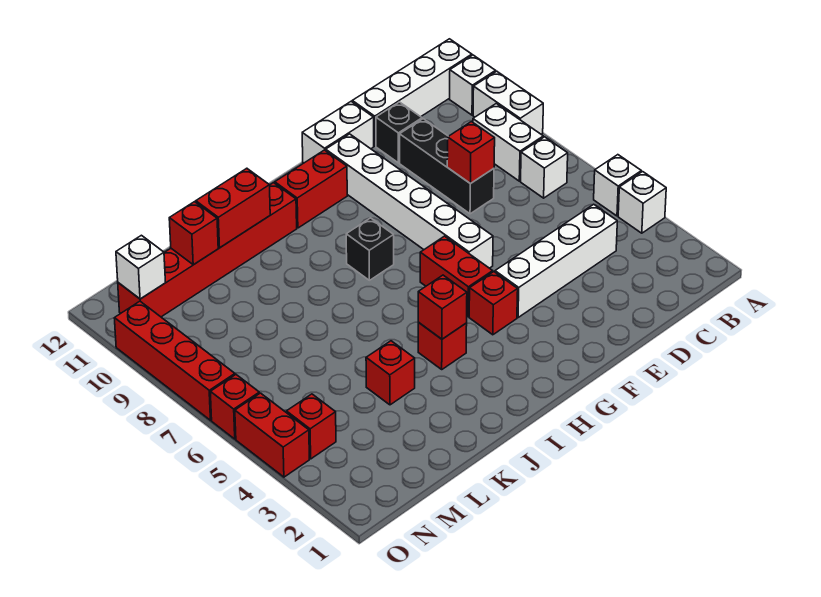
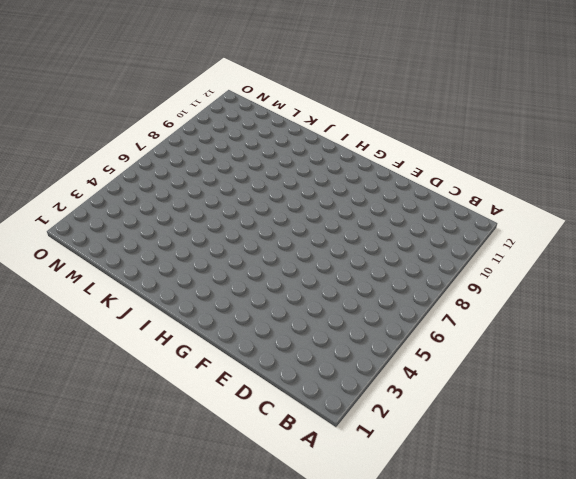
none -> white 1x1 brick [618,172,666,233]
none -> white 1x1 brick [594,155,641,216]
none -> white 1x2 brick [473,71,543,134]

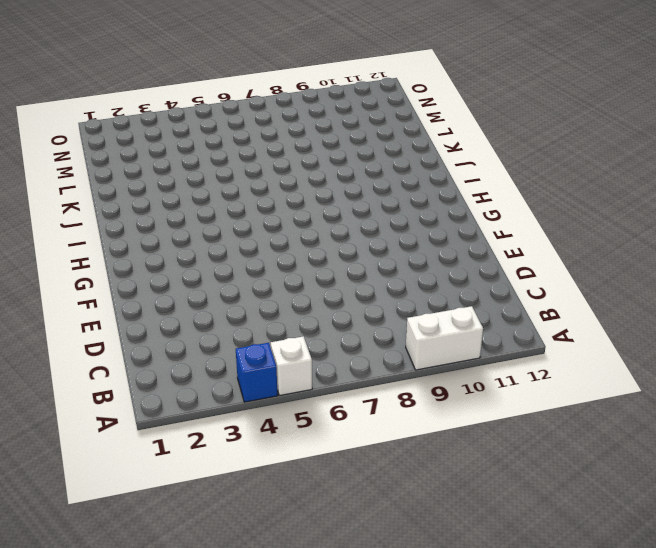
blue 1x1 brick [236,343,278,402] -> white 1x1 brick [618,172,666,233]
none -> white 1x1 brick [450,55,496,115]
none -> white 1x4 brick [352,39,472,146]
none -> white 1x1 brick [521,137,568,198]

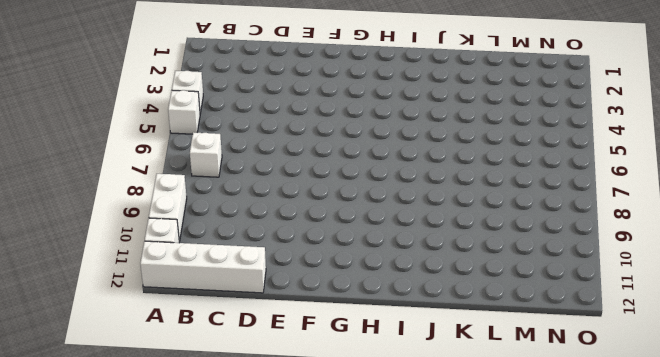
none -> white 1x2 brick [473,104,543,181]
none -> white 1x4 brick [495,204,617,318]
none -> black 1x3 brick [400,119,494,214]

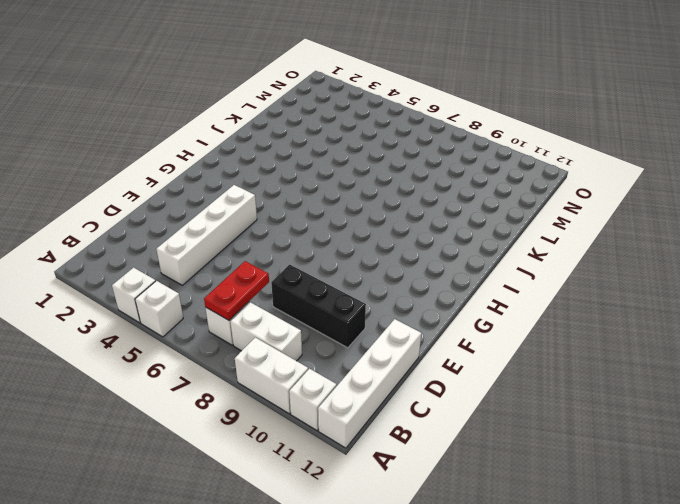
red 1x2 plate [204,261,269,320] -> none
none -> black 1x1 brick [376,102,422,163]
none -> white 1x2 brick [302,101,374,163]
none -> white 1x6 brick [326,134,493,268]

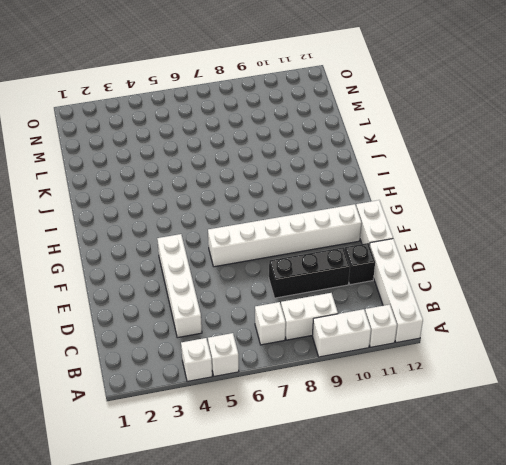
none -> red 1x1 brick [469,272,518,335]
none -> red 1x2 brick [420,236,493,317]
none -> red 1x2 brick [275,150,347,228]

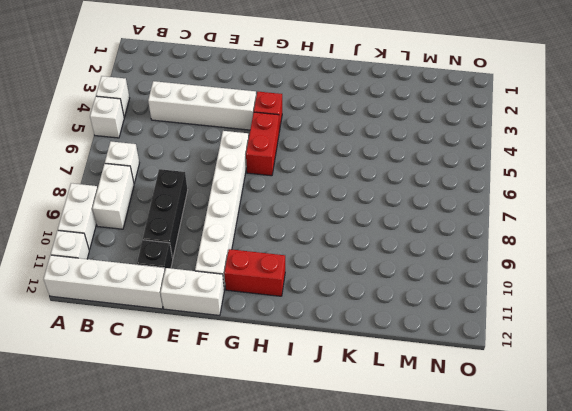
none -> black 1x1 brick [346,218,394,280]
none -> red 1x1 brick [418,322,467,369]
none -> red 1x6 brick [118,183,297,317]

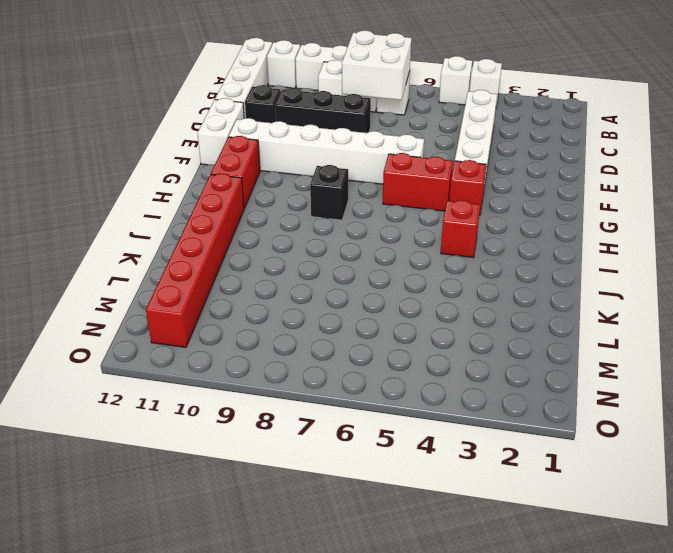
white 2x2 brick [342,31,411,100] -> none
none -> red 1x1 brick [366,341,415,405]
none -> red 1x1 brick [287,394,336,459]
none -> red 1x2 brick [235,393,309,477]

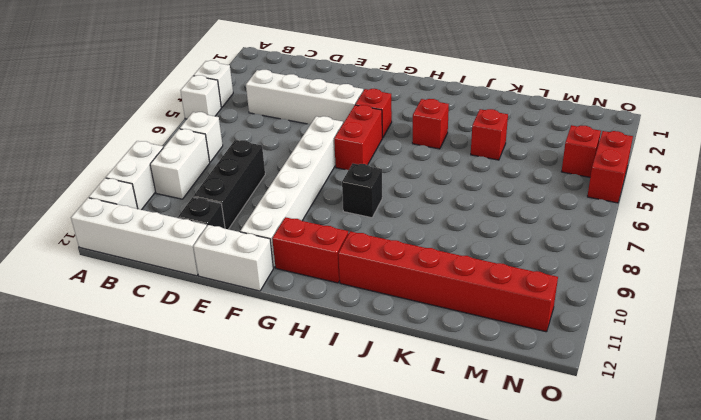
none -> red 1x1 brick [210,375,259,439]
none -> red 1x4 brick [114,301,235,420]
none -> red 1x1 brick [447,122,495,184]

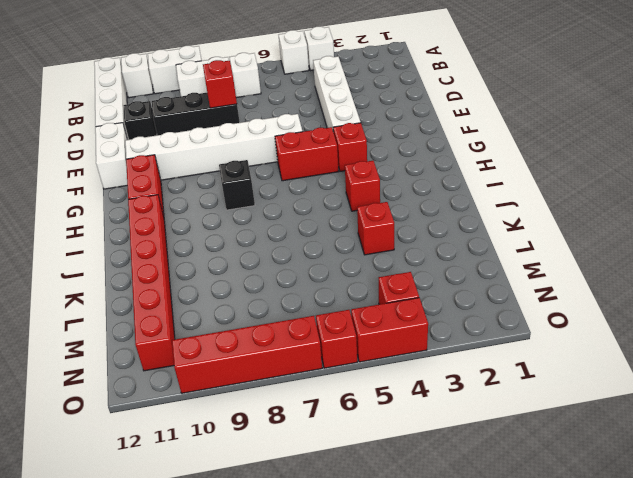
none -> red 1x1 brick [418,275,467,339]
none -> red 1x2 brick [196,168,270,248]
none -> red 1x1 brick [169,202,218,265]

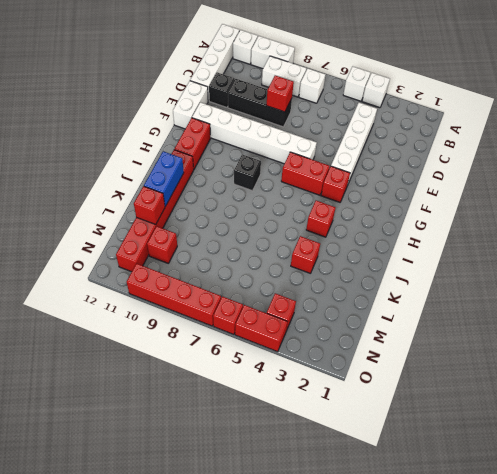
blue 1x2 brick [144,151,184,206] -> red 1x2 brick [196,168,270,248]
red 1x1 brick [147,226,177,263] -> red 1x1 brick moved to [418,275,467,339]
none -> white 1x1 brick [116,235,165,299]

